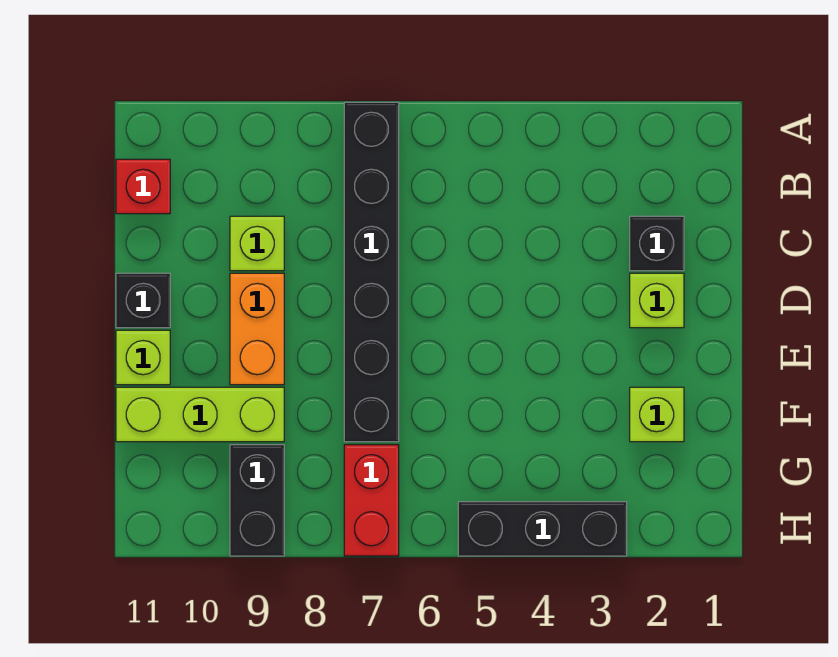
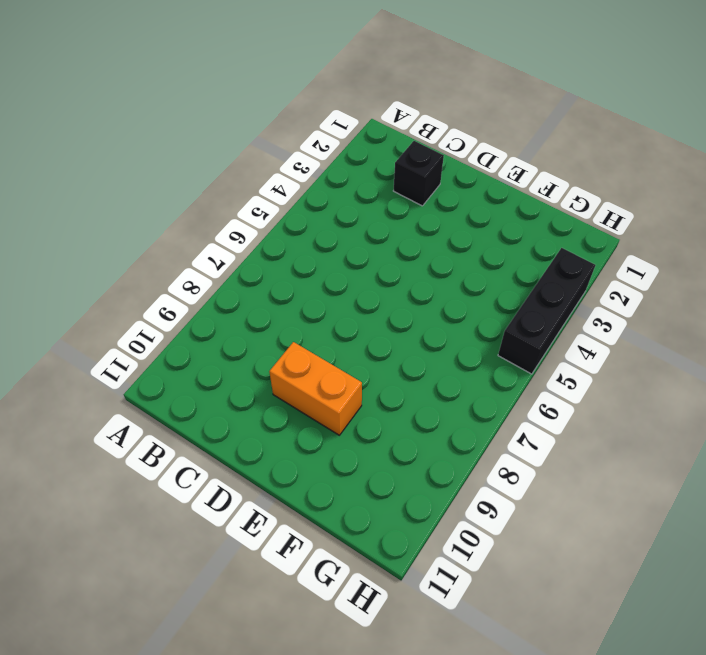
none -> black 1x6 brick [344,102,399,442]
none -> red 1x1 brick [116,159,170,214]
none -> lime 1x1 brick [230,216,284,271]

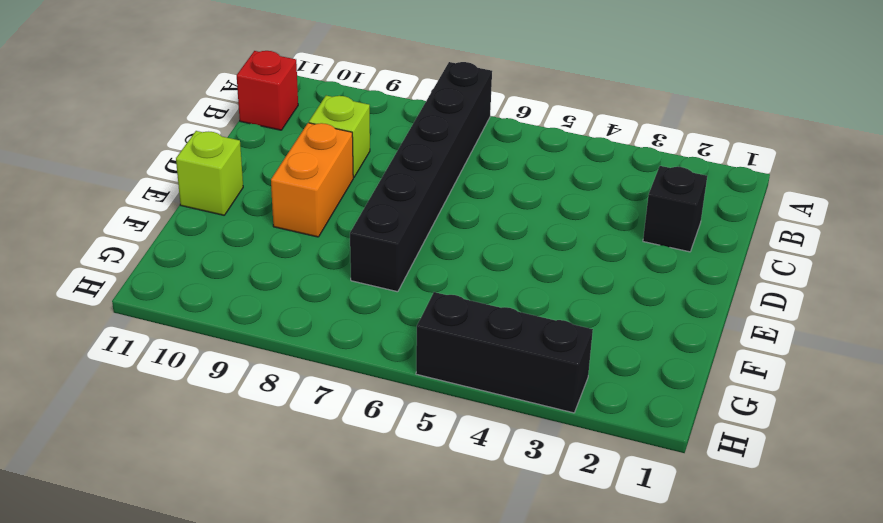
none -> lime 1x1 brick [630,273,684,328]
none -> black 1x1 brick [116,273,170,328]
none -> lime 1x1 brick [630,387,684,442]

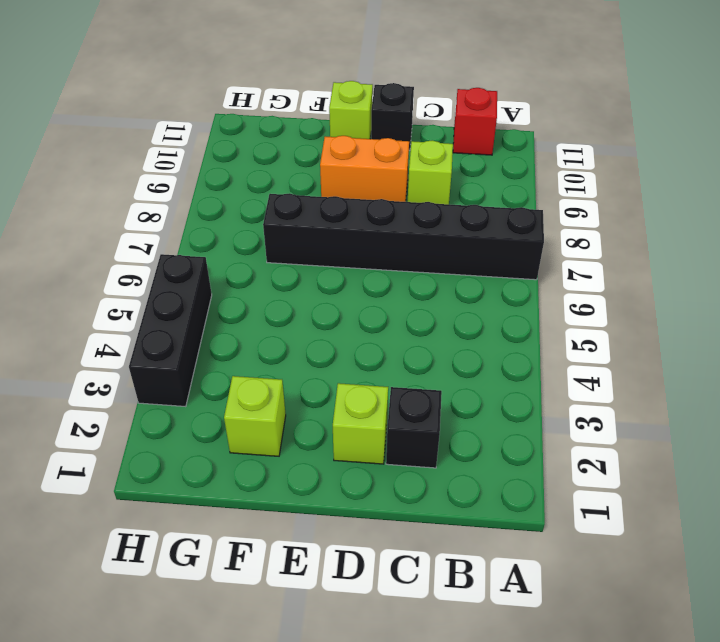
none -> lime 1x3 brick [116,387,284,442]
none -> red 1x2 brick [344,445,399,556]
none -> black 1x2 brick [230,445,284,556]

